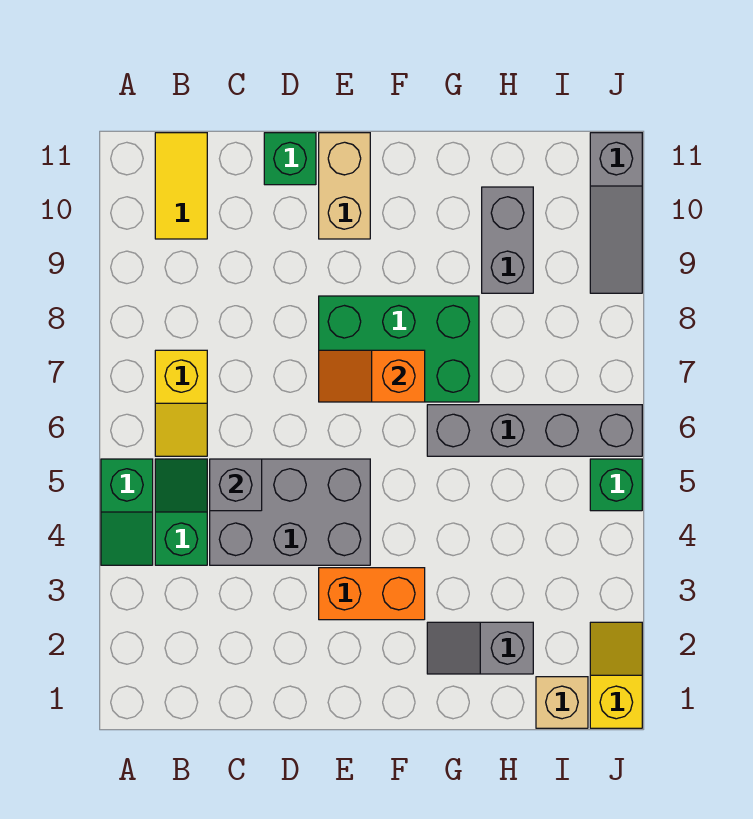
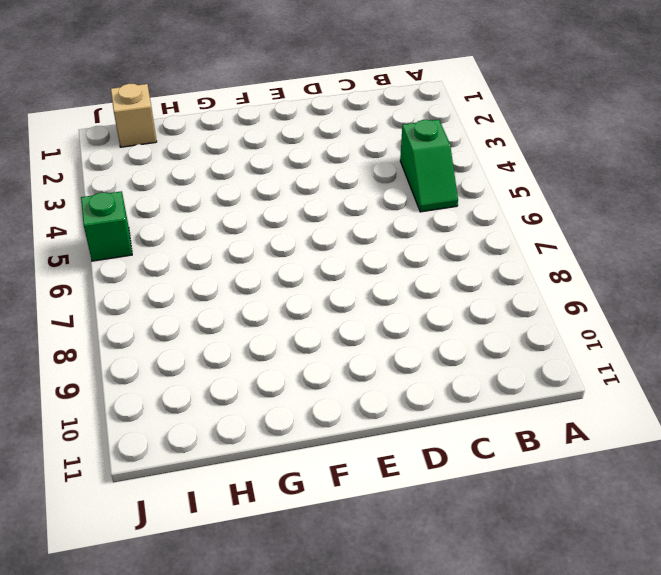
none -> green 1x2 slope [101,459,153,565]
none -> yellow 1x2 slope [155,350,207,456]
none -> yellow 1x2 tile [155,133,207,239]

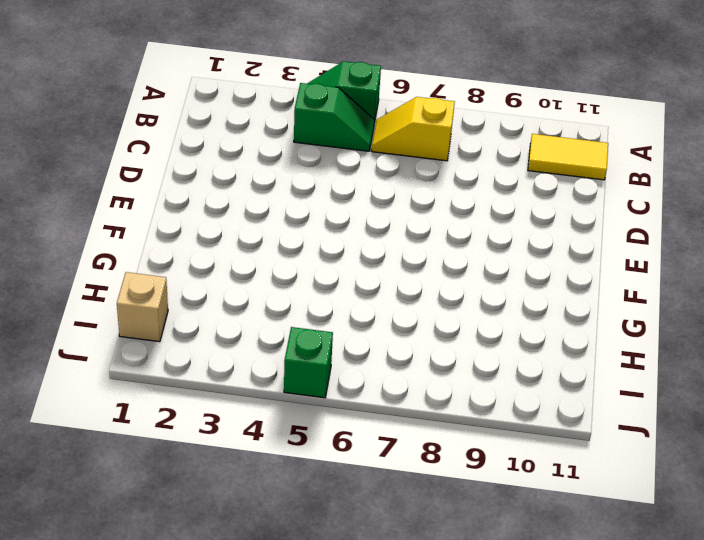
none -> grey 2x3 brick [210,459,370,565]
none -> green 1x1 brick [264,133,316,185]
none -> orange 1x2 brick [319,568,425,620]

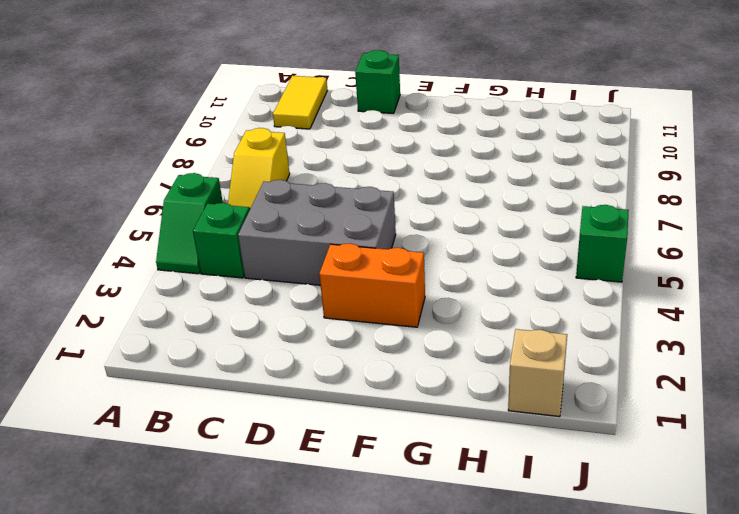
none -> green 2x3 brick [319,296,479,402]
none -> tan 1x2 brick [319,133,370,239]
none -> grey 1x2 slope [427,622,533,674]

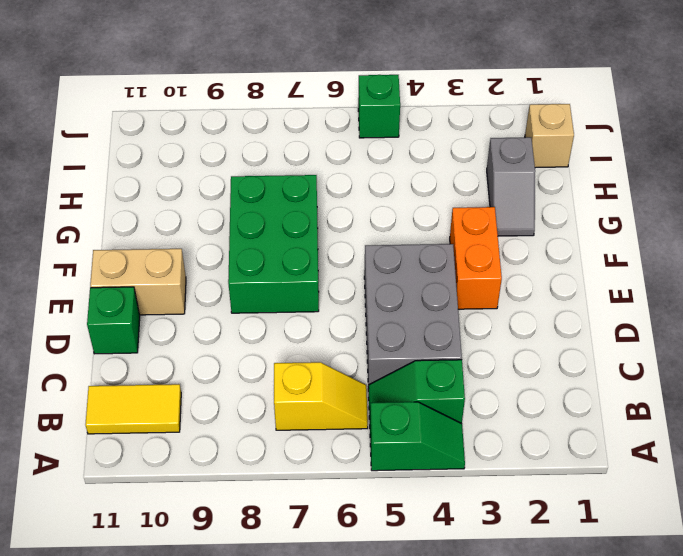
none -> grey 1x4 brick [427,405,642,456]
none -> grey 1x2 brick [482,187,533,293]
none -> yellow 1x2 slope [590,622,642,728]

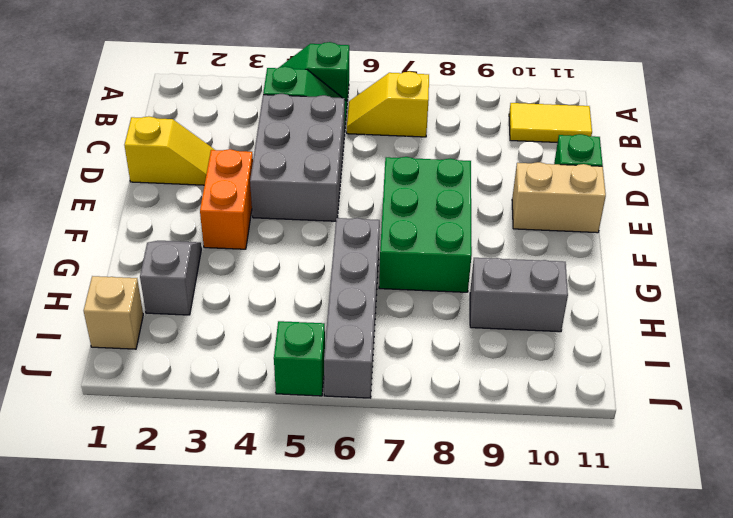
yellow 1x2 slope [124,116,215,185] -> yellow 1x2 slope moved to [590,622,642,728]
none -> grey 1x3 slope [590,133,642,293]
none -> grey 1x1 brick [210,459,262,511]
none -> orange 1x2 slope [319,350,425,402]

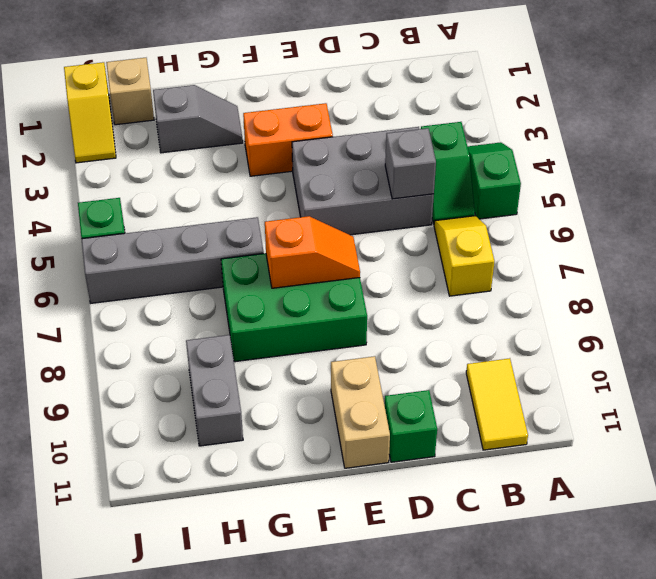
none -> grey 1x3 slope [590,133,642,293]

